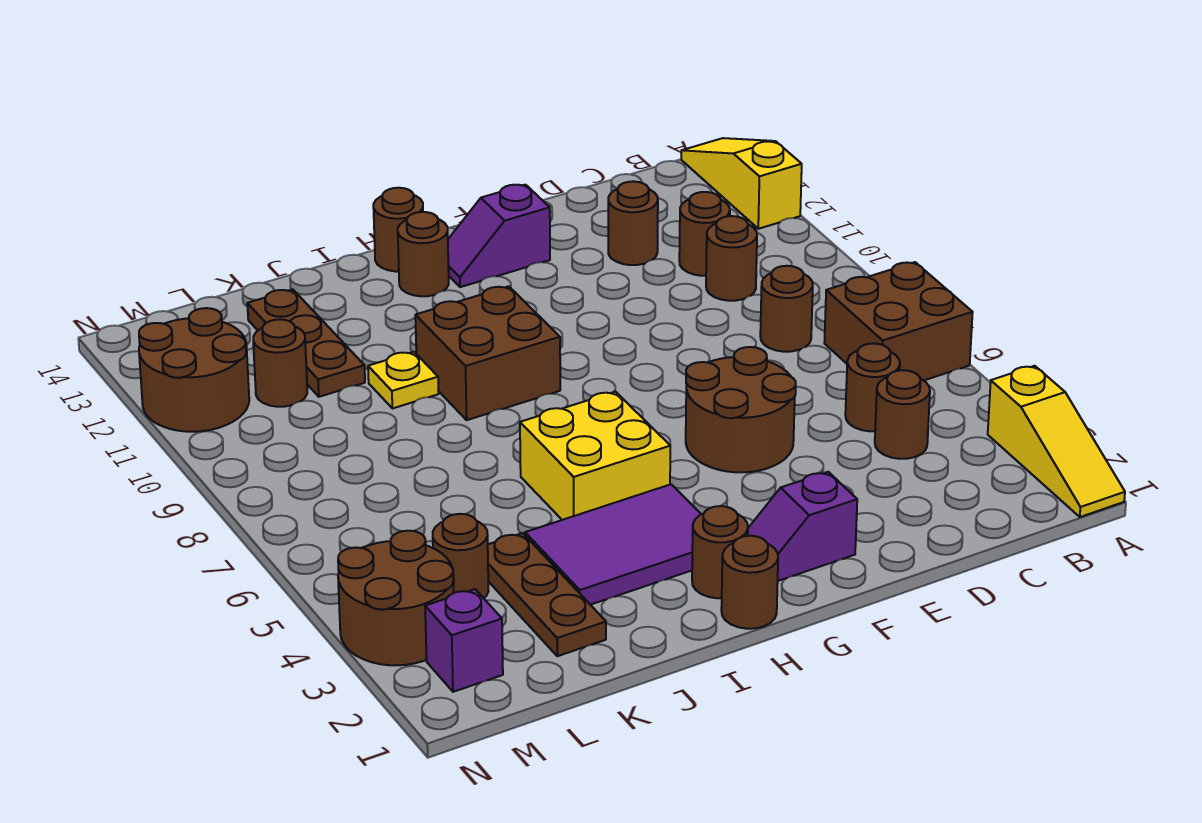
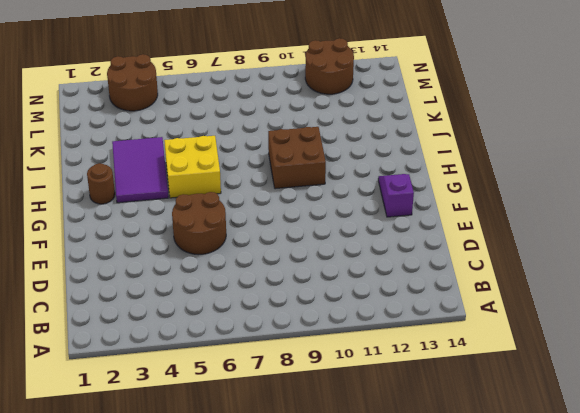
none -> yellow 1x3 slope [988,366,1125,517]
none -> brown 2x2 brick [824,262,973,381]
none -> yellow 1x3 slope [681,138,802,229]

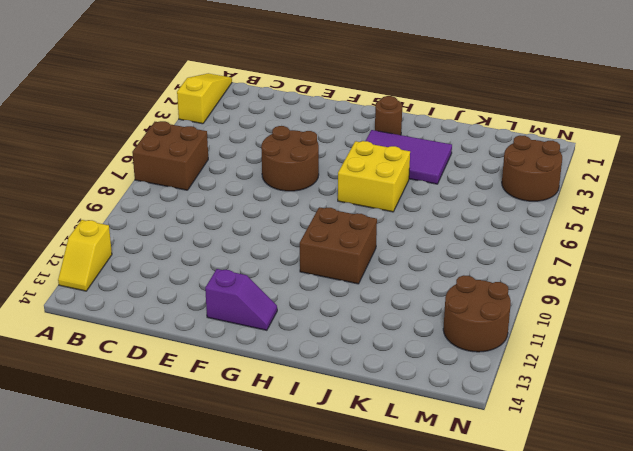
yellow 1x2 slope [58,220,112,291] -> yellow 1x3 slope [681,138,802,229]
none -> brown 1x1 round brick [875,370,930,459]
none -> brown 1x1 round brick [845,343,900,431]
none -> brown 1x1 round brick [760,266,813,352]

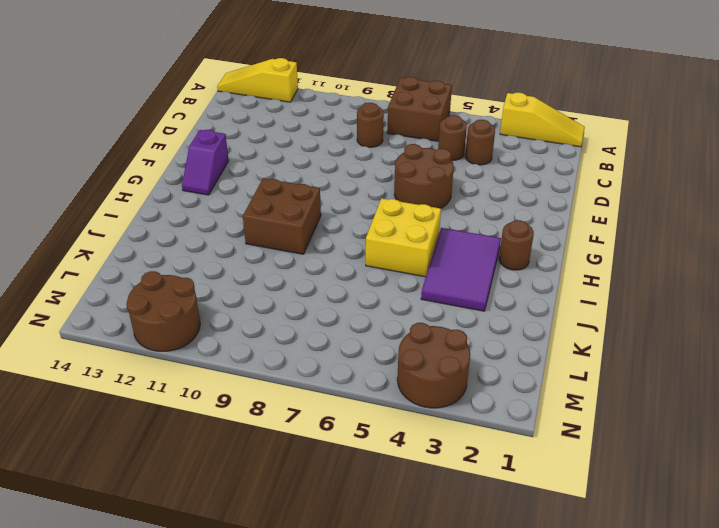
none -> brown 1x1 round brick [706,216,757,301]
none -> brown 1x1 round brick [679,192,730,276]
none -> brown 1x1 round brick [608,181,658,265]

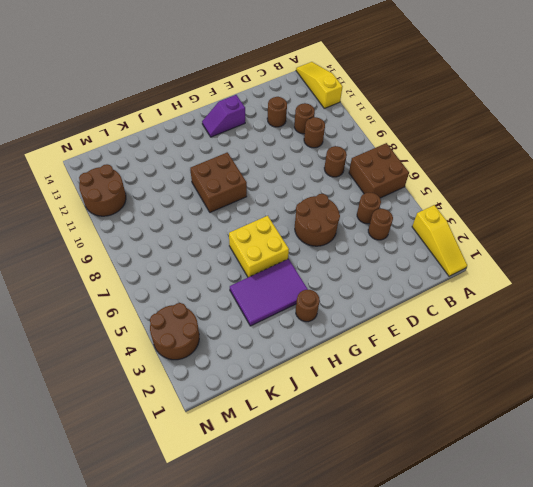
none -> purple 1x2 slope [748,472,857,581]
none -> brown 1x1 round brick [721,536,778,629]
none -> brown 1x1 round brick [398,212,449,296]

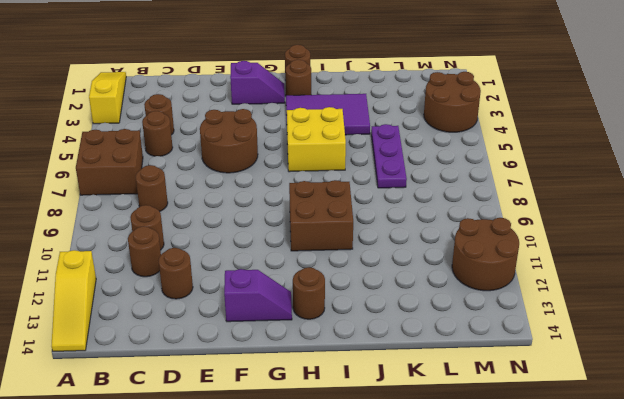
purple 1x3 plate [371,124,407,188] -> none
none -> brown 1x1 round brick [373,188,423,272]
none -> yellow 1x1 plate [368,352,439,409]
none -> brown 1x3 plate [488,533,606,656]

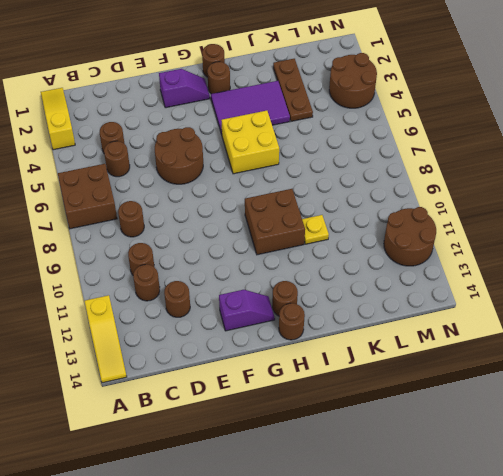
none -> brown 1x3 plate [247,289,365,397]
none -> brown 1x1 round brick [433,514,489,598]
none -> brown 1x1 round brick [253,319,307,407]

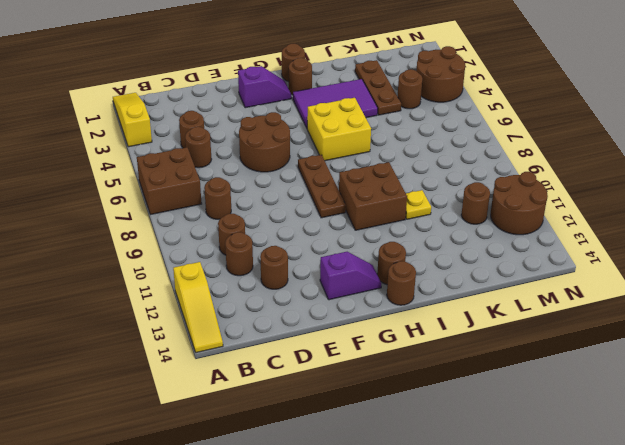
brown 1x3 plate [298,155,346,218] -> brown 1x3 plate moved to [247,289,365,397]
none -> purple 1x1 brick [425,589,503,692]

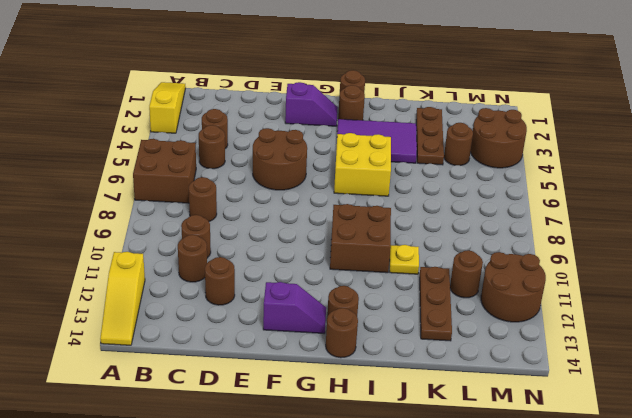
none -> purple 1x1 brick [425,589,503,692]

